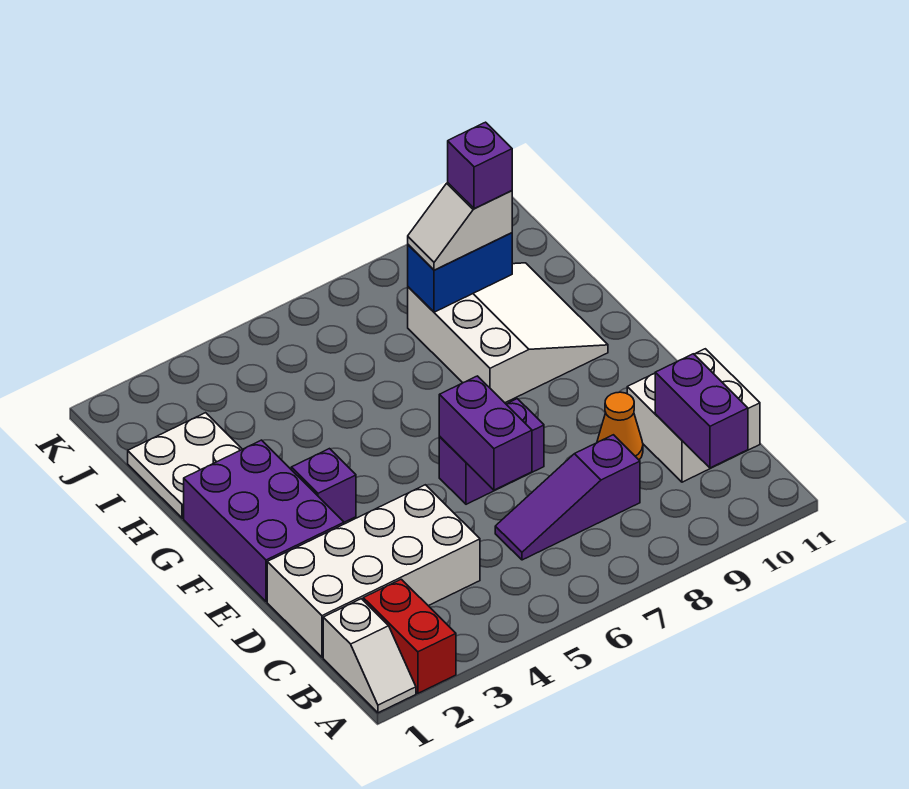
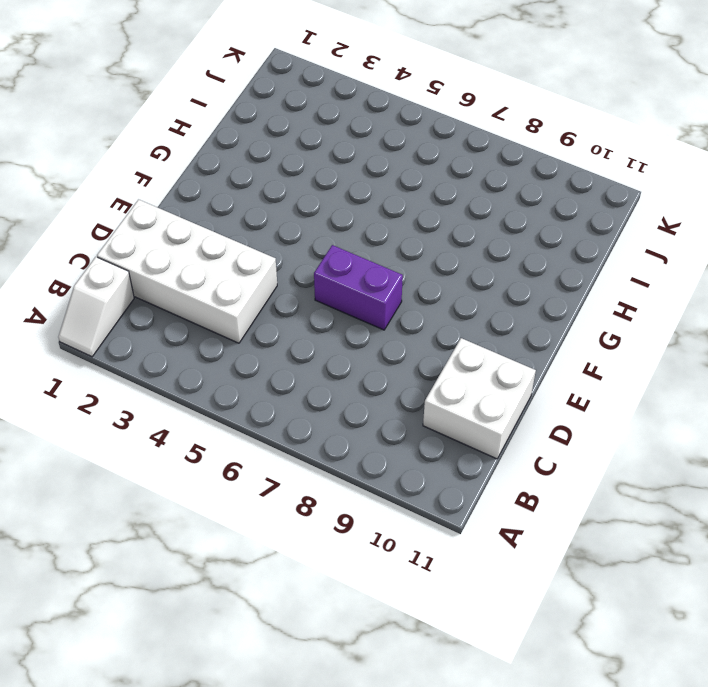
none -> red 1x2 brick [363,579,456,693]
none -> purple 1x3 slope [495,435,640,560]
none -> orange 1x1 cone [597,392,643,460]

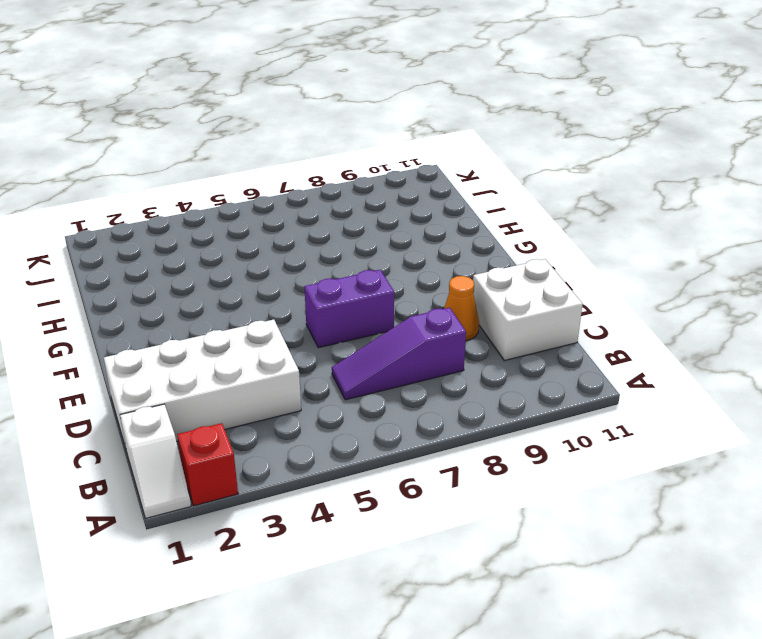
red 1x1 brick [177,423,238,506] -> red 1x2 brick [363,579,456,693]
none -> purple 2x3 brick [184,440,344,602]
none -> purple 1x1 brick [291,449,356,522]
none -> white 3x3 slope [408,263,608,403]

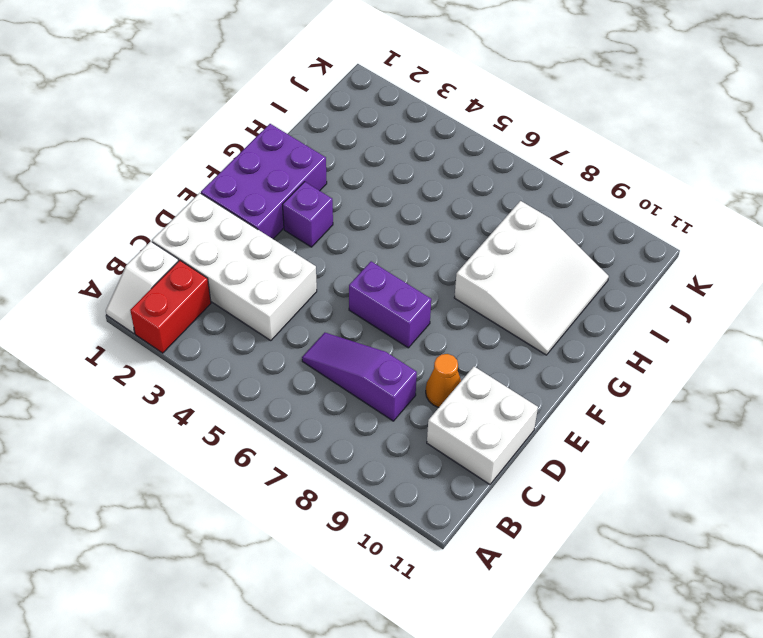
none -> white 2x2 plate [128,413,242,518]
none -> purple 1x2 brick [655,354,748,468]
none -> purple 1x2 brick [439,376,532,490]

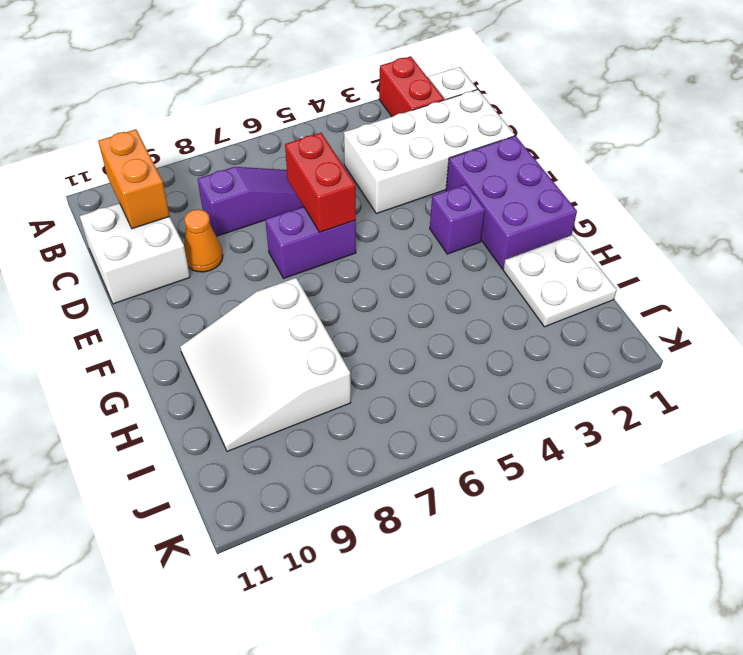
orange 1x2 brick [98,129,170,229] -> purple 1x2 brick [655,354,748,468]
red 1x2 brick [285,133,356,232] -> purple 1x2 brick [439,376,532,490]
none -> blue 1x2 brick [408,233,512,312]
none -> white 1x2 slope [408,183,512,270]
none -> purple 1x1 brick [448,122,512,209]

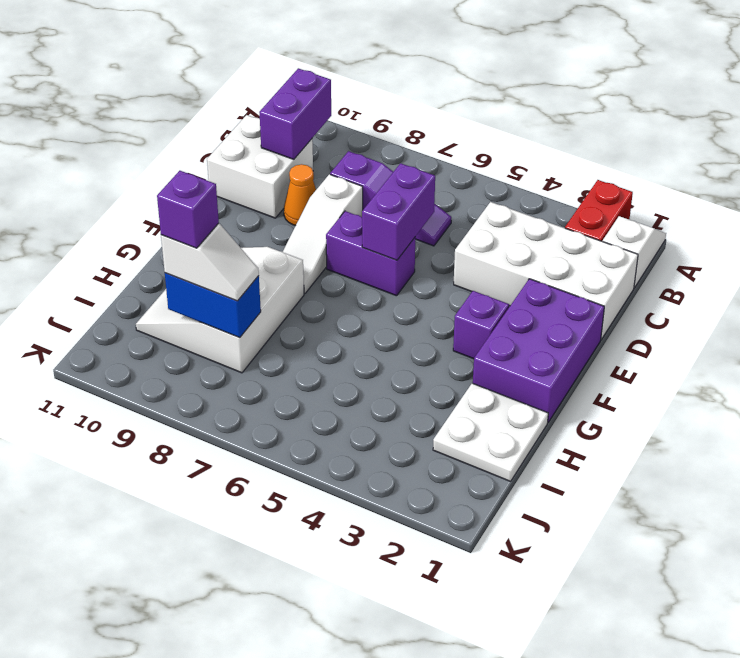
white 1x3 slope [283,174,363,294] -> none

